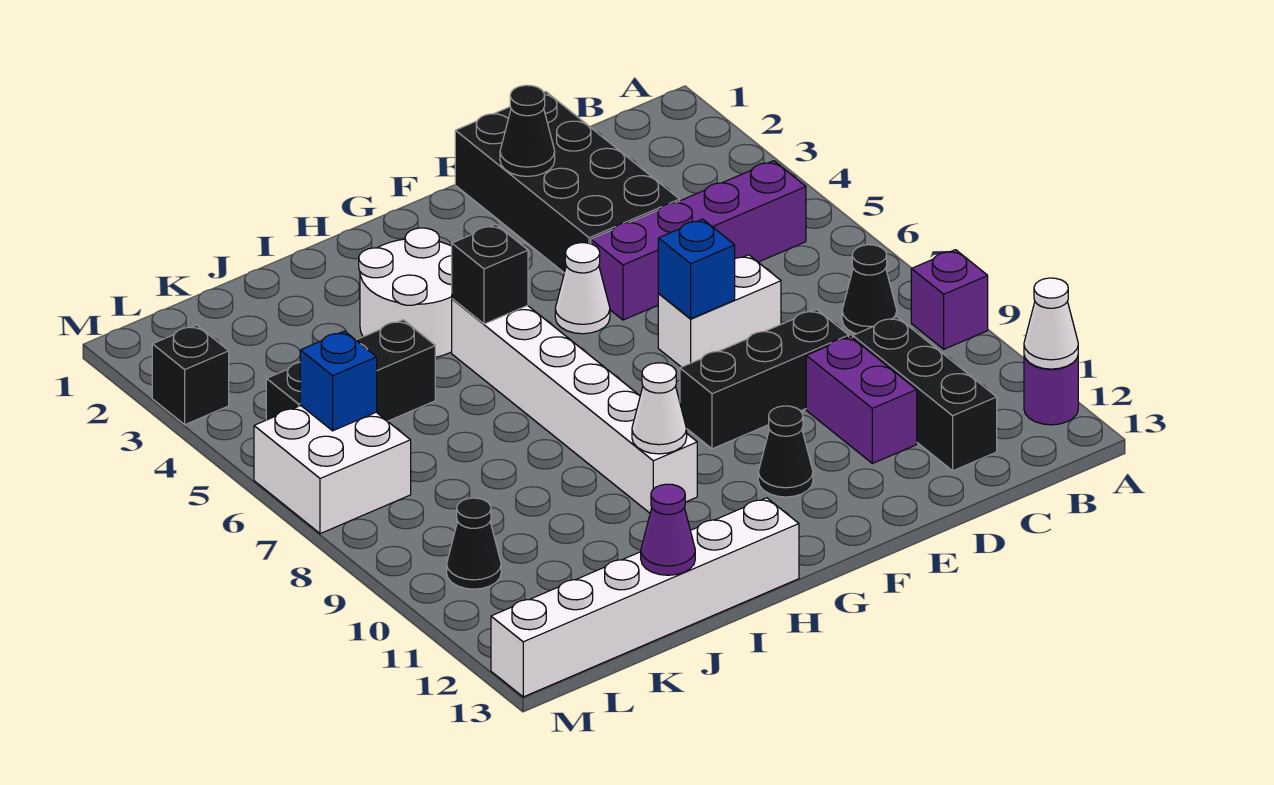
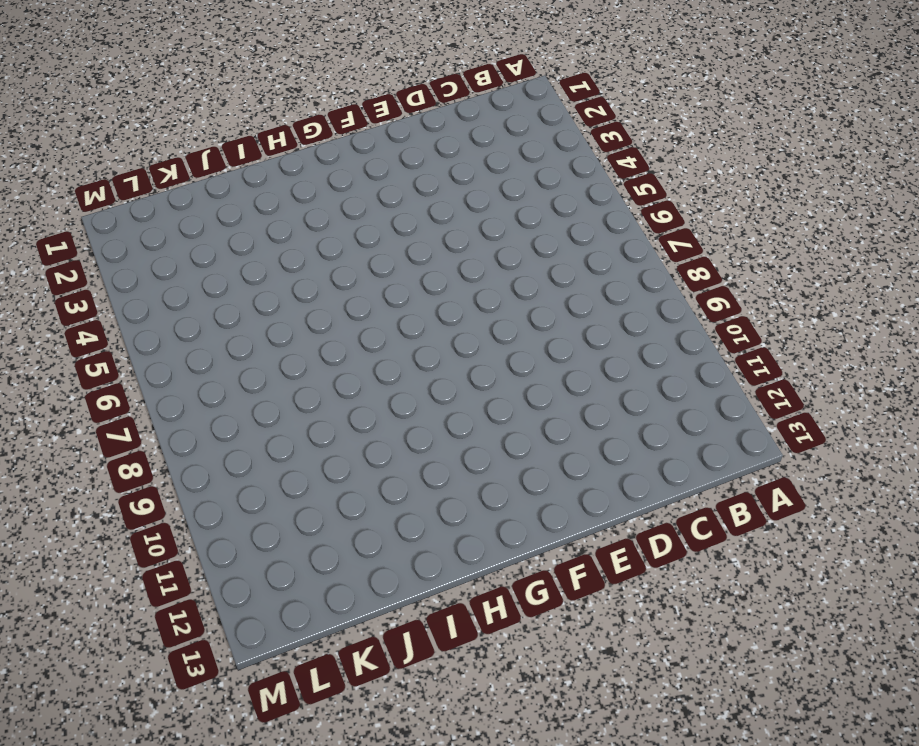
none -> purple 1x1 brick [911,250,988,349]
none -> purple 1x1 round brick [1024,356,1078,425]
none -> purple 1x4 brick [591,161,806,320]

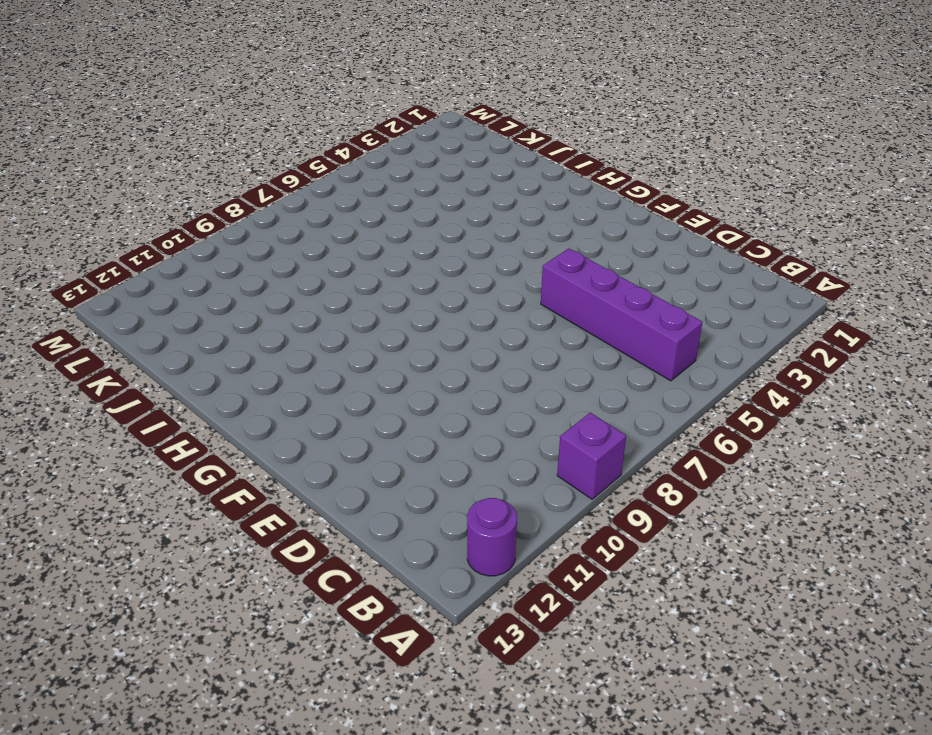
none -> black 1x1 cone [842,245,897,334]
none -> black 1x3 brick [853,317,997,471]
none -> black 2x4 brick [455,92,680,273]

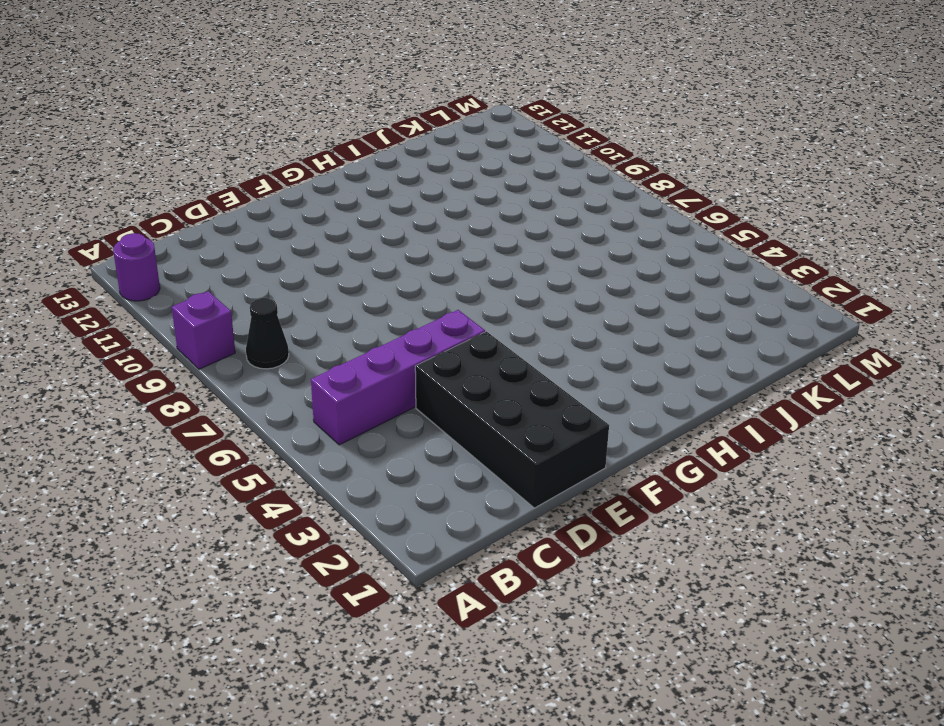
none -> black 1x3 brick [853,317,997,471]
none -> white 1x2 brick [658,255,781,367]
none -> black 1x3 brick [680,309,849,449]

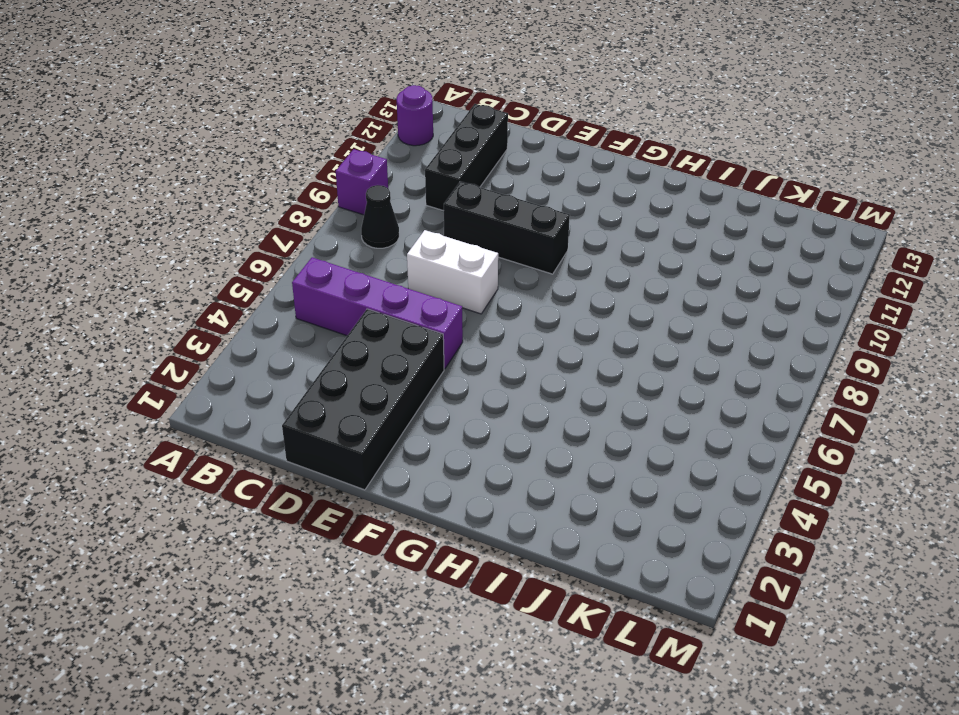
none -> purple 1x2 brick [806,337,917,463]
none -> white 1x1 cone [555,243,610,334]
none -> black 1x1 cone [758,406,813,497]

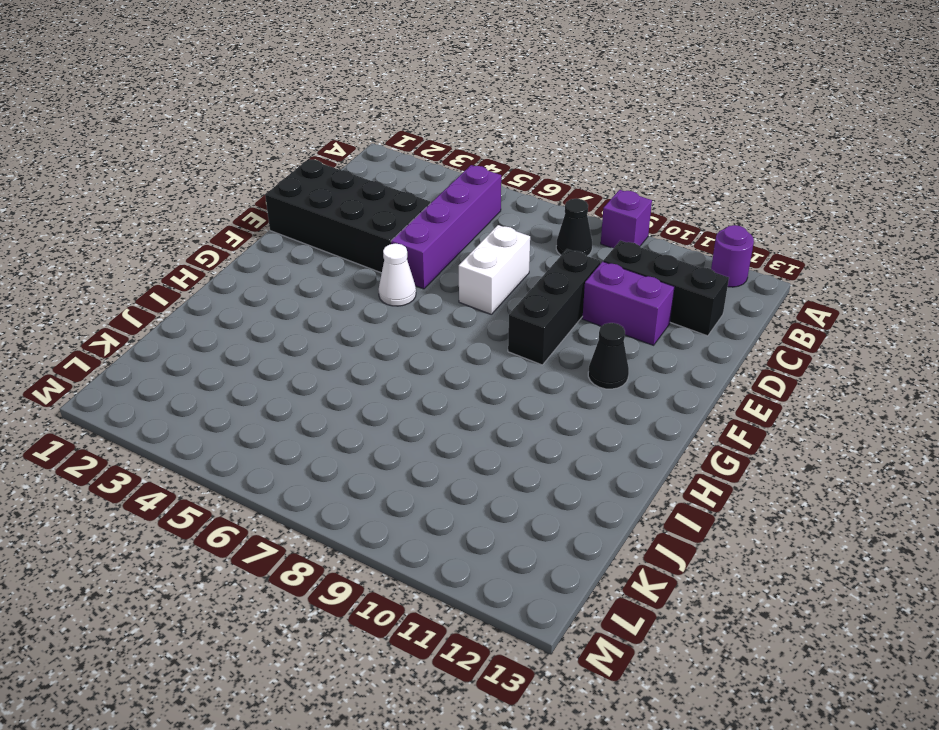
none -> white 2x2 round brick [359,228,452,357]
none -> white 1x6 brick [452,299,697,513]
none -> white 1x6 brick [491,498,799,697]

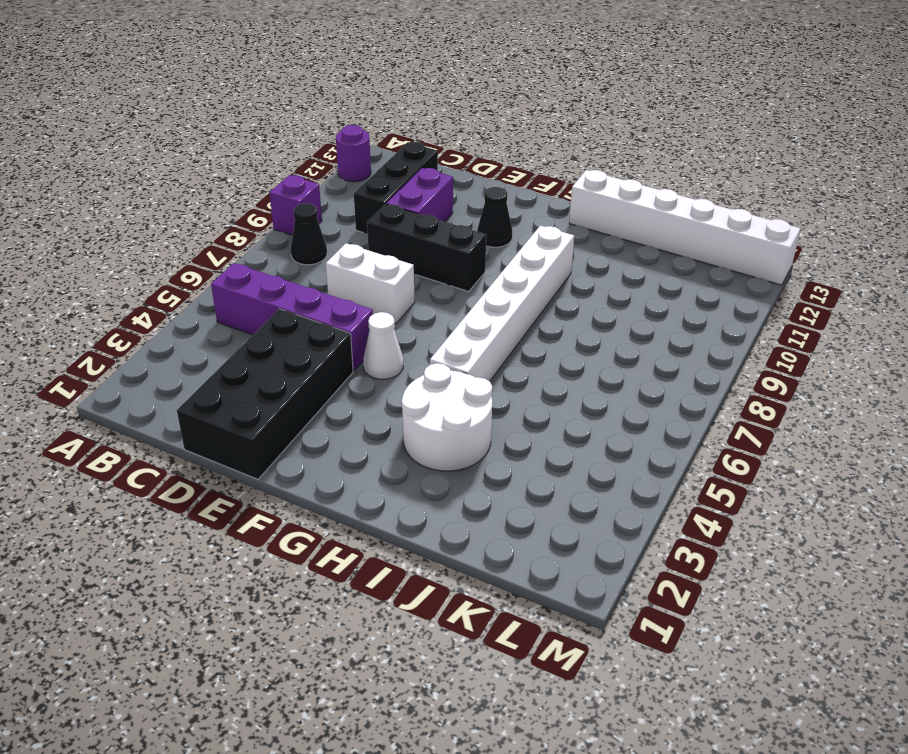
none -> black 1x3 brick [266,320,435,421]
none -> white 2x2 brick [254,405,411,534]
none -> black 1x1 cone [447,498,501,589]

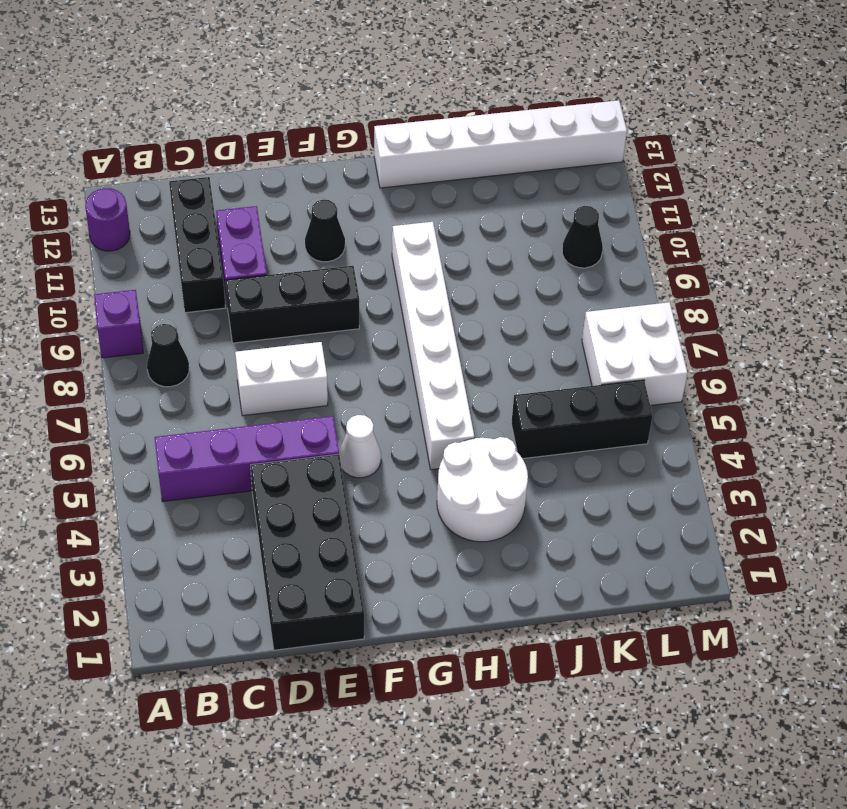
none -> black 1x1 brick [152,325,229,425]
none -> white 1x1 cone [1024,278,1078,369]
none -> black 1x1 cone [500,85,555,176]

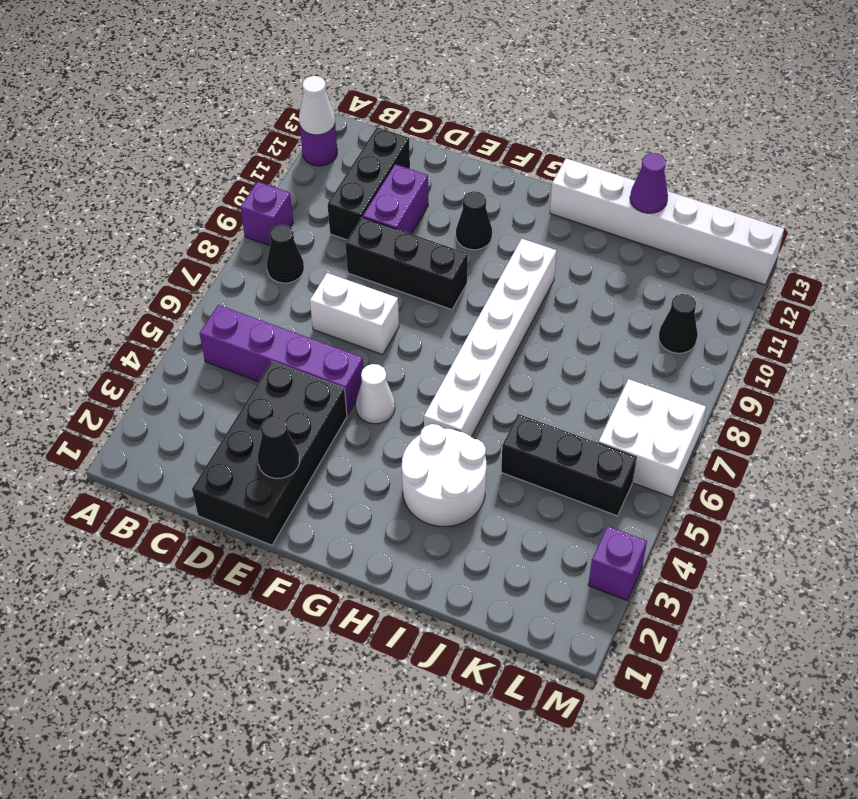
purple 1x1 brick [588,526,647,600] -> black 1x1 brick [152,325,229,425]
none -> blue 1x1 brick [658,219,735,319]
none -> black 1x1 brick [452,224,528,324]
none -> white 1x1 cone [632,363,687,454]

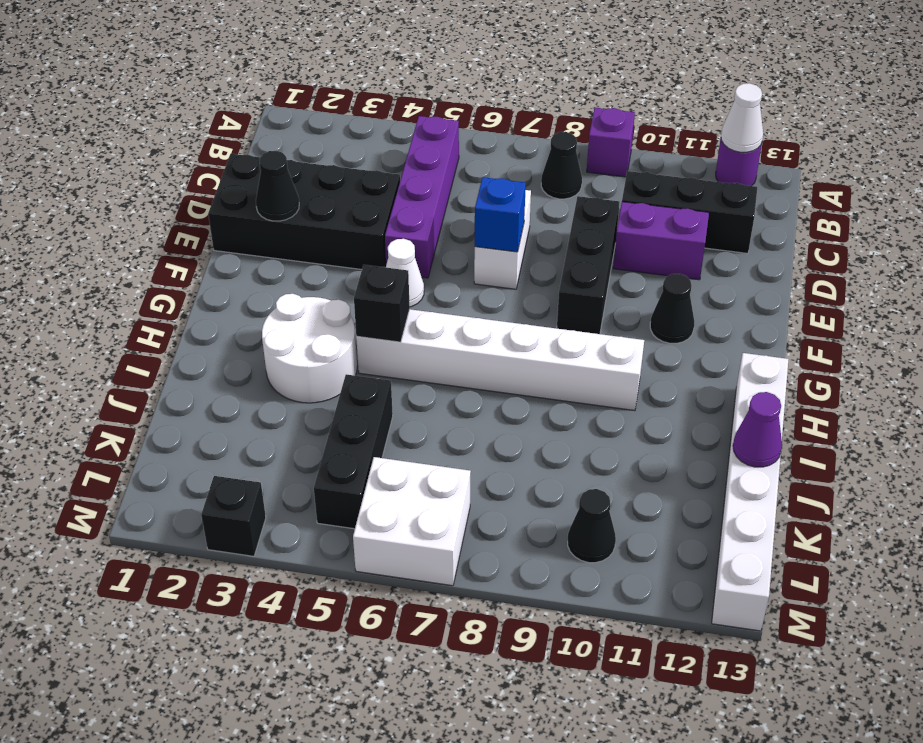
none -> white 1x1 cone [632,363,687,454]
none -> blue 1x1 brick [300,331,377,431]

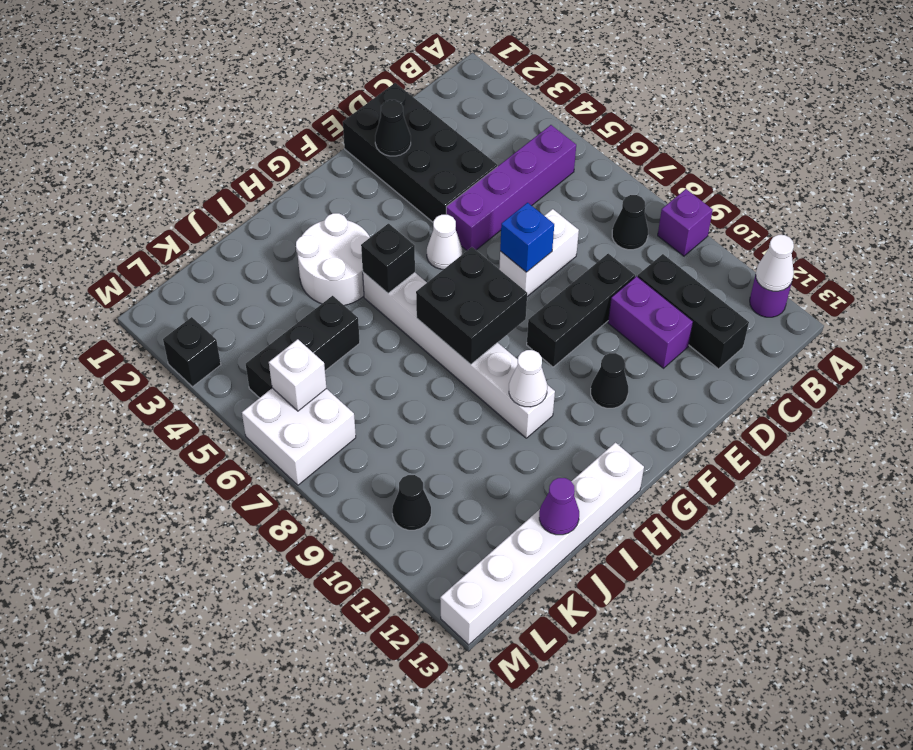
black 2x2 brick [416,247,527,364] -> none
white 1x1 brick [269,339,326,411] -> blue 1x1 brick [300,331,377,431]

